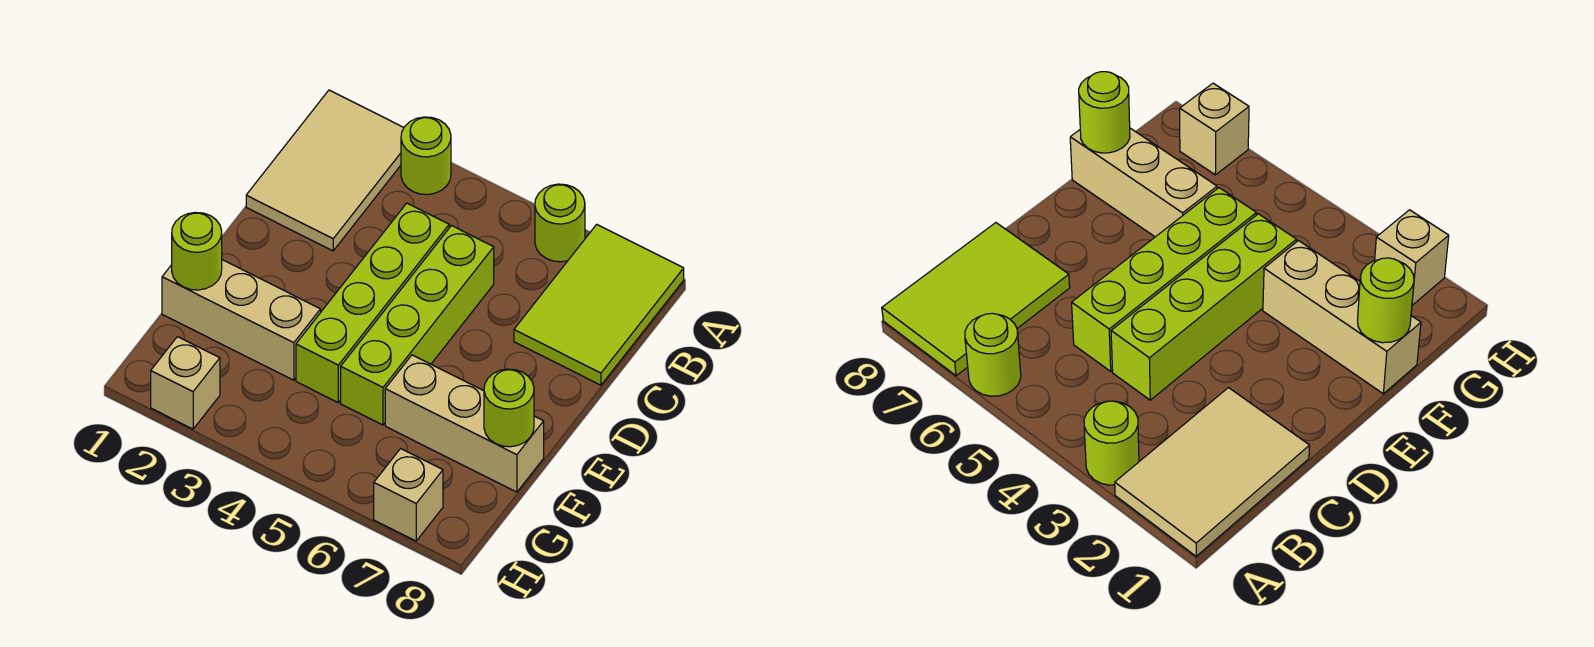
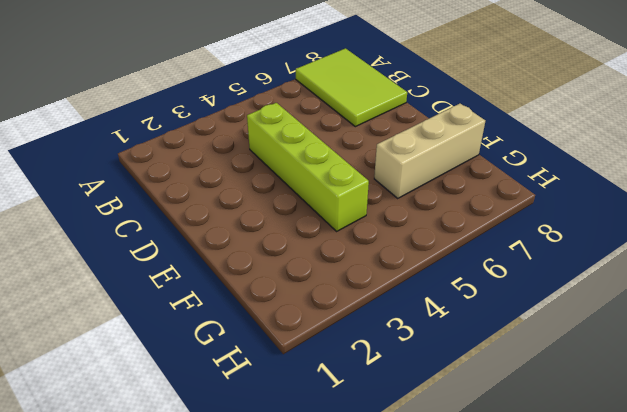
none -> tan 2x3 tile [246,90,404,251]
none -> lime 1x1 round brick [401,117,451,195]
none -> lime 1x1 round brick [535,184,585,262]

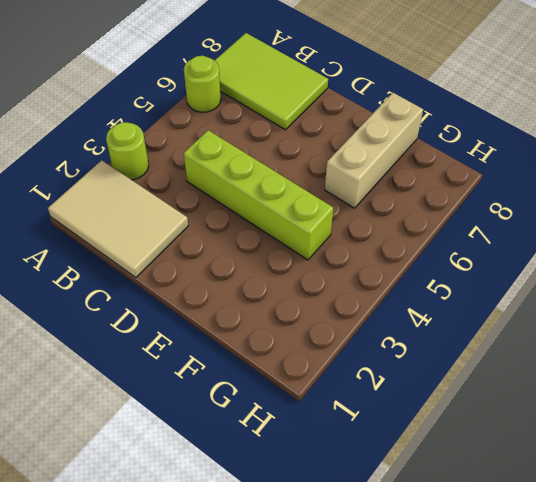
none -> lime 1x4 brick [341,226,494,425]
none -> tan 1x3 brick [162,260,321,380]
none -> tan 1x1 brick [151,337,220,429]

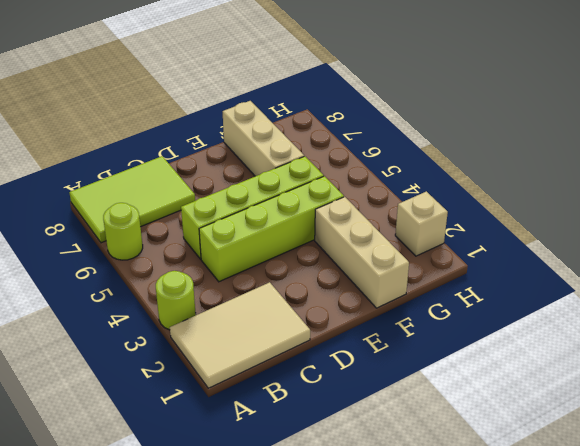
none -> tan 1x1 brick [374,449,443,541]
none -> lime 1x1 round brick [172,212,222,290]
none -> lime 1x1 round brick [484,369,534,447]

